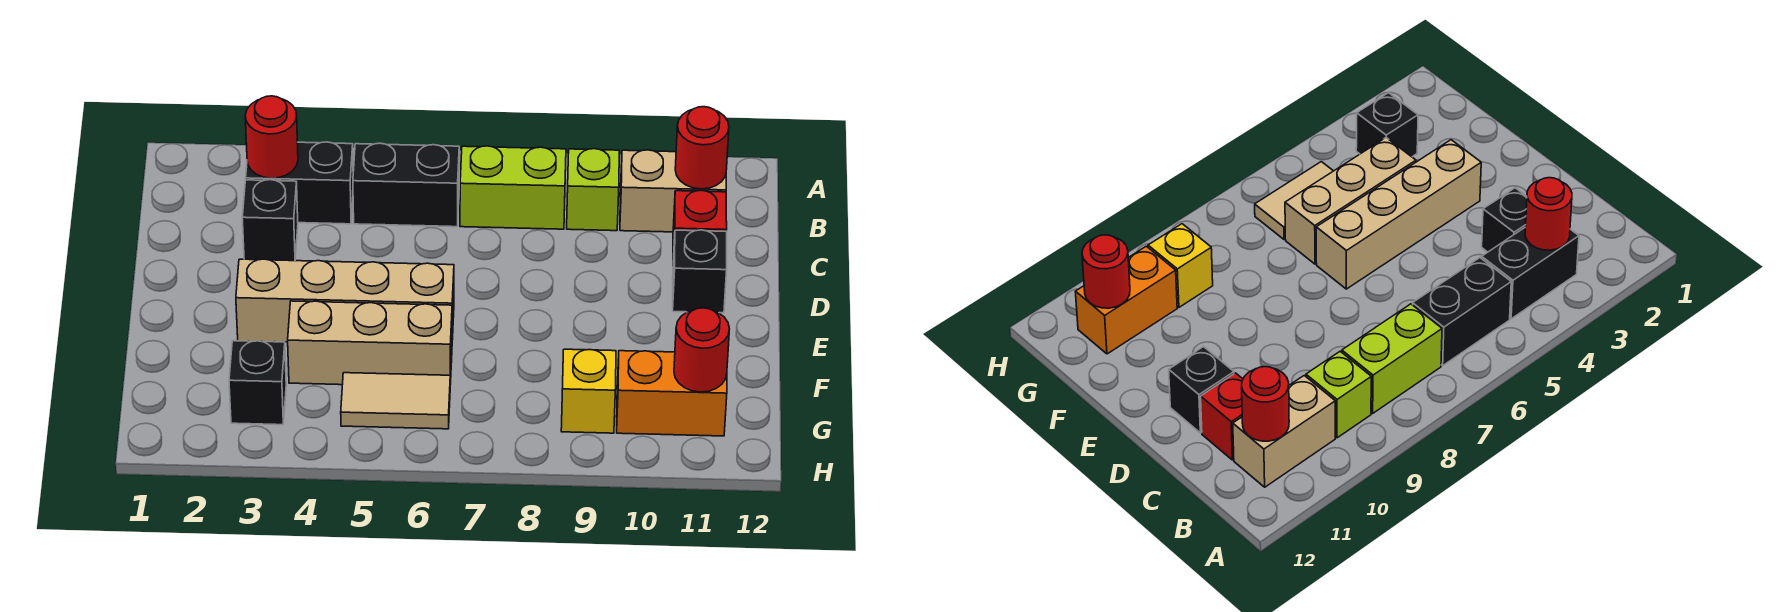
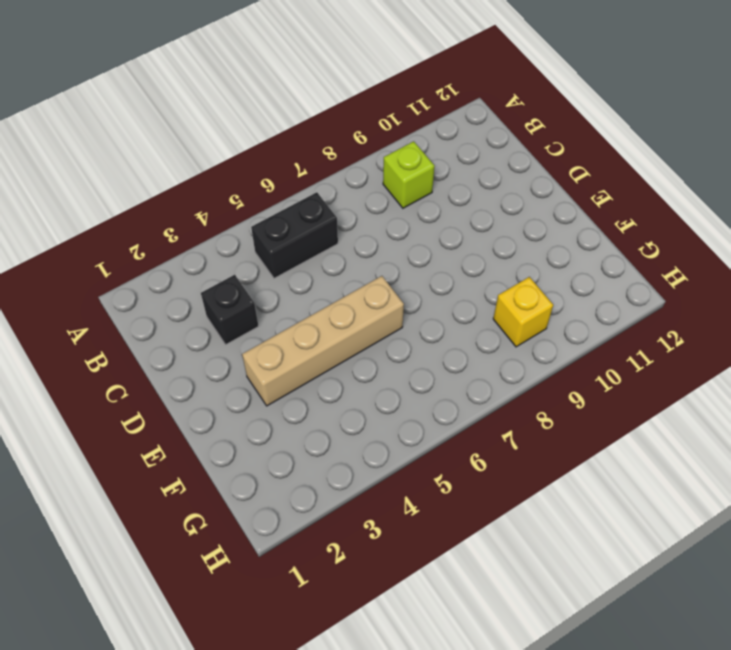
none -> black 1x2 brick [246,142,353,224]
none -> lime 1x2 brick [460,146,566,229]
none -> tan 1x2 brick [620,150,726,232]

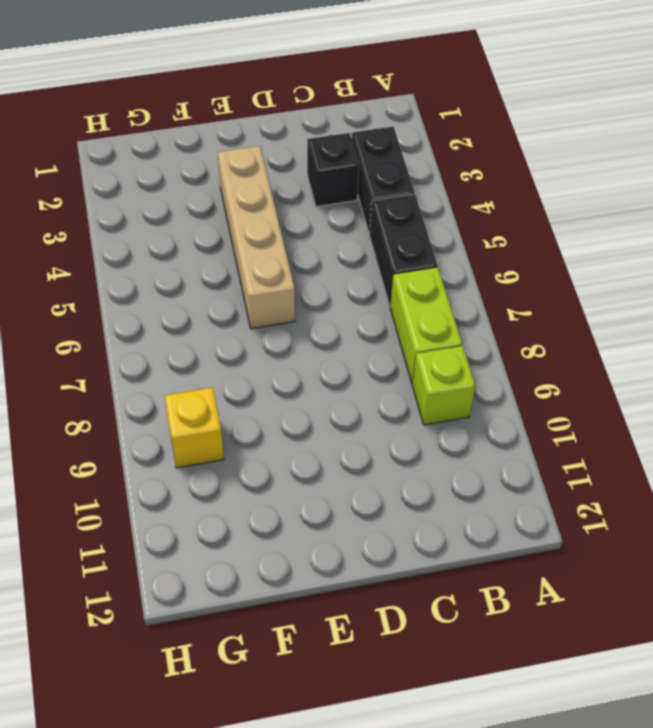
none -> tan 1x2 brick [620,150,726,232]
none -> red 1x1 brick [673,190,727,260]
none -> black 1x1 brick [673,230,727,313]

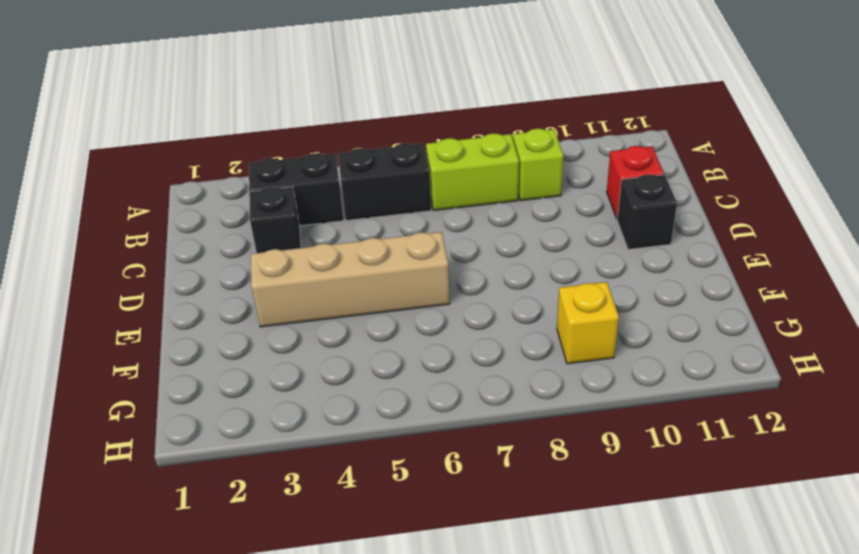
none -> tan 1x2 brick [620,150,726,232]
none -> tan 1x3 brick [288,301,452,385]
none -> black 1x1 brick [229,341,286,425]

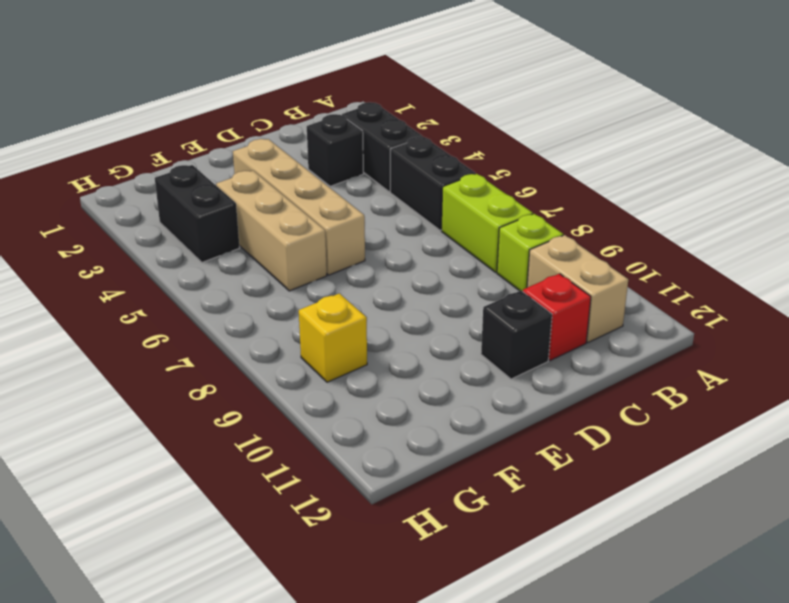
black 1x2 brick [155,165,240,262] -> black 1x1 brick [229,341,286,425]
none -> tan 1x2 tile [341,373,450,429]
none -> orange 1x2 brick [617,351,727,436]
none -> red 1x1 round brick [245,96,298,178]

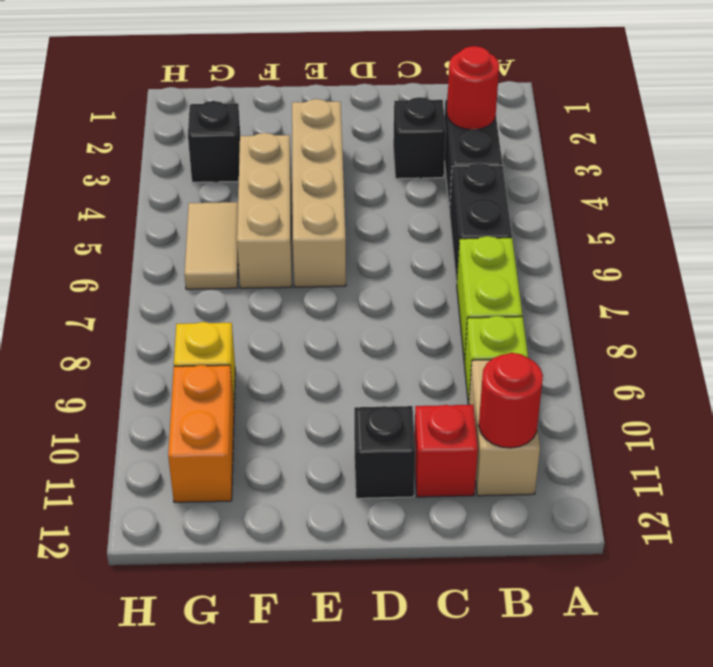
none -> red 1x1 round brick [674,308,729,392]

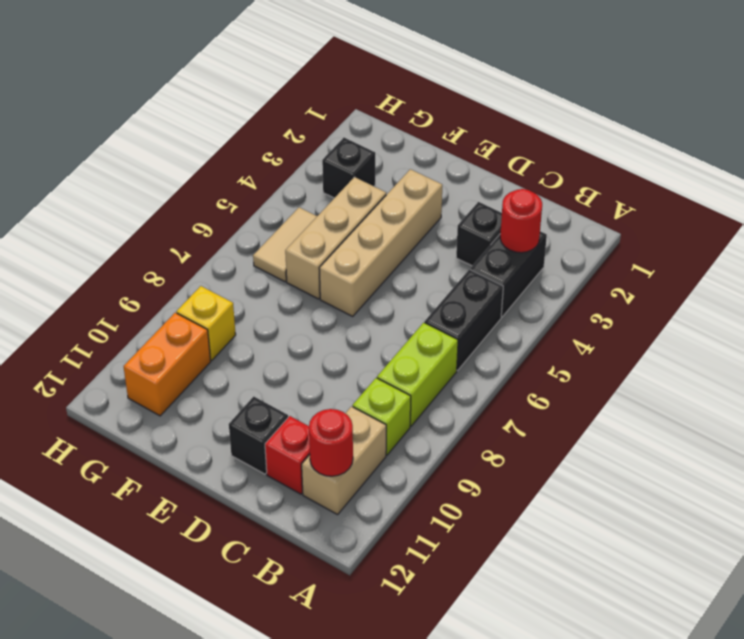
none -> red 1x1 round brick [674,308,729,392]

